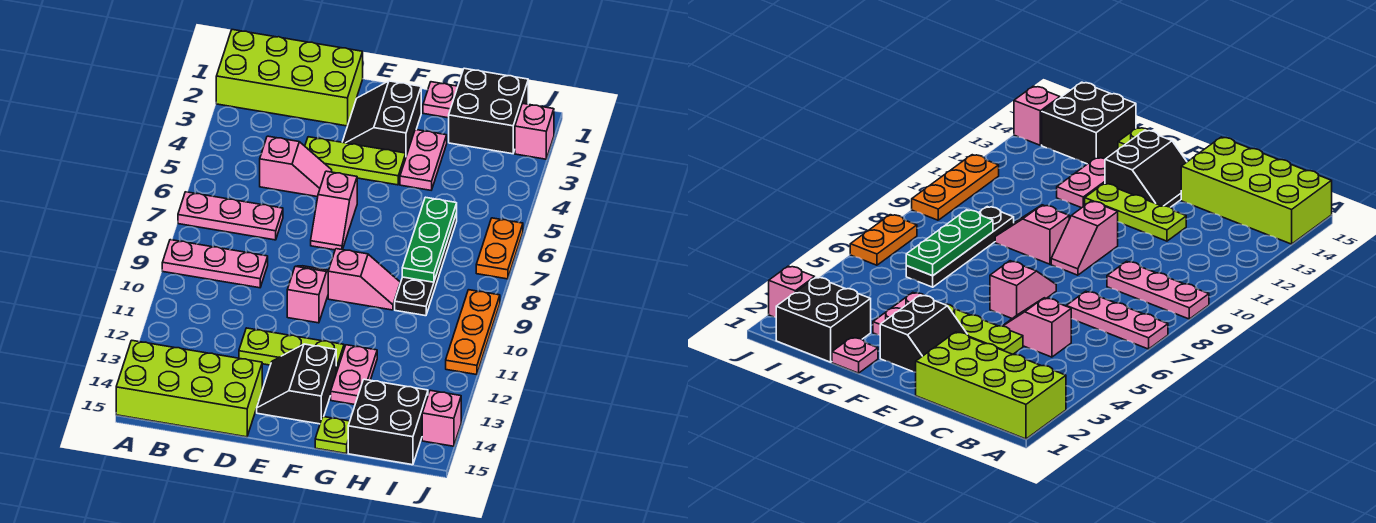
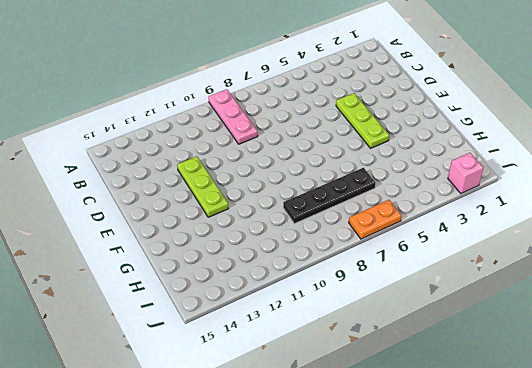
none -> lime 2x4 brick [216,30,363,126]
none -> pink 1x3 plate [178,192,283,240]
none -> lime 2x4 brick [116,340,262,437]

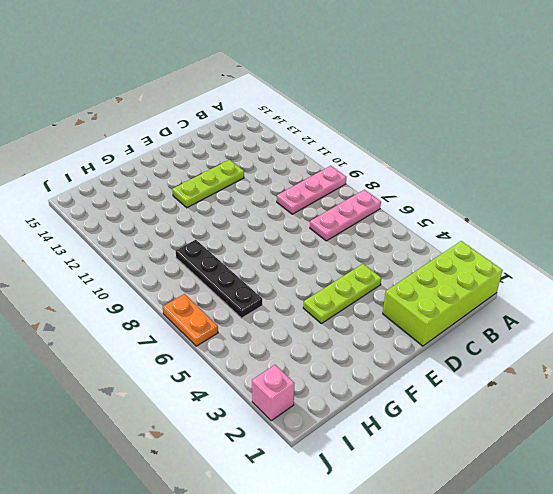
none -> lime 2x4 brick [116,340,262,437]
none -> pink 1x2 slope [260,136,332,197]
none -> black 2x2 slope [343,81,421,156]

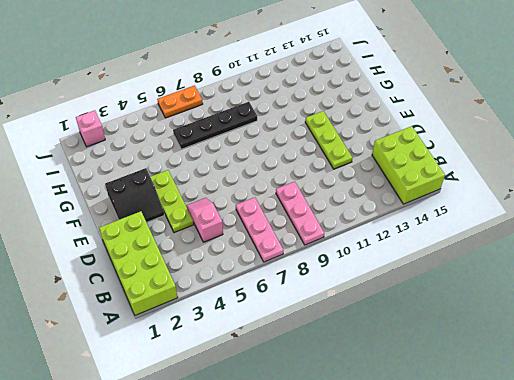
lime 2x3 brick [372,126,445,204] -> lime 2x4 brick [116,340,262,437]
none -> pink 1x2 slope [311,171,357,250]
none -> pink 1x2 slope [287,266,329,323]
none -> black 2x2 slope [257,344,336,424]

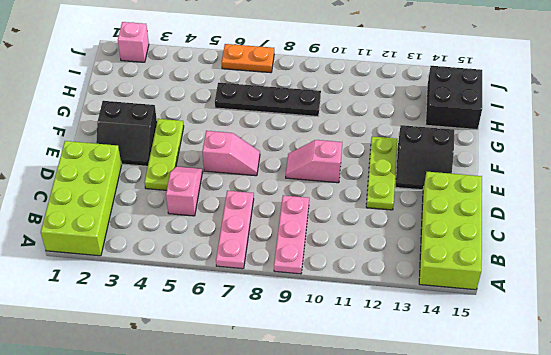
none -> pink 1x2 slope [328,249,400,310]
none -> pink 1x1 plate [423,82,458,118]
none -> pink 1x2 plate [400,130,447,190]

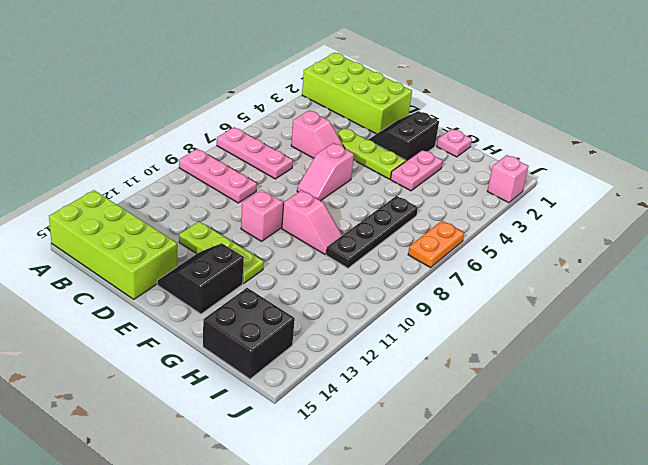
none -> pink 1x2 plate [331,345,377,405]
none -> lime 1x1 plate [315,417,350,454]
none -> black 2x2 brick [449,68,528,154]

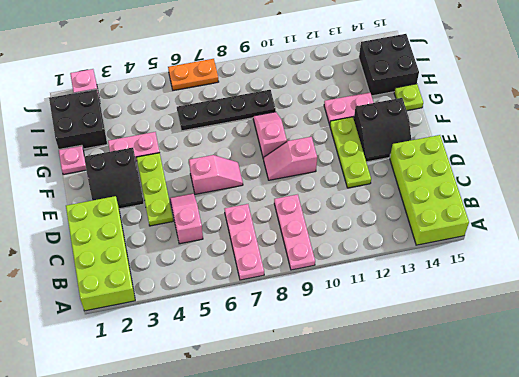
none -> orange 1x3 plate [446,290,500,375]
none -> pink 1x1 brick [422,390,461,446]
none -> green 1x3 plate [402,197,457,282]

